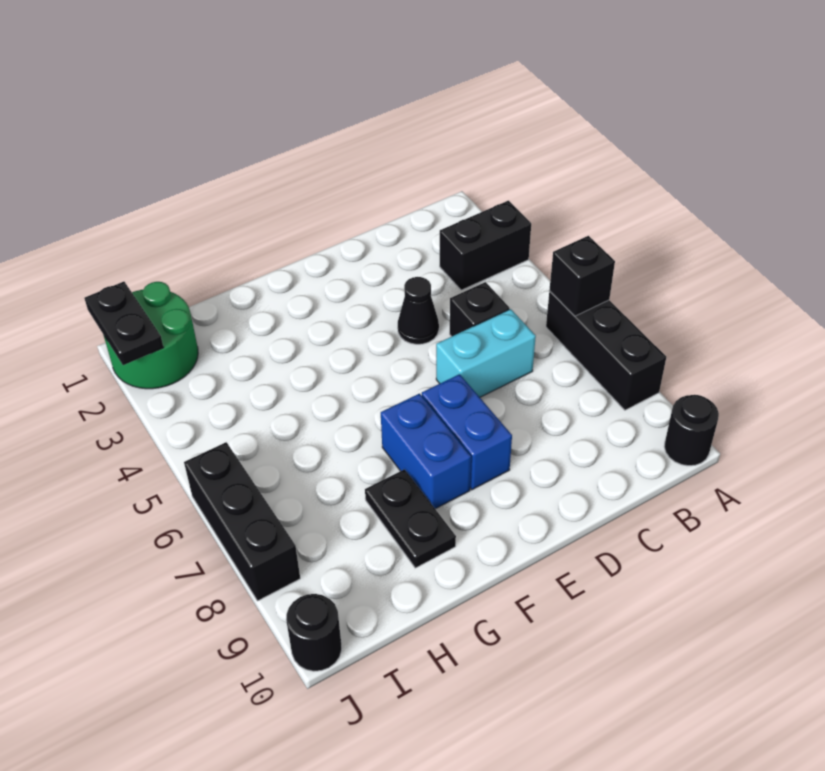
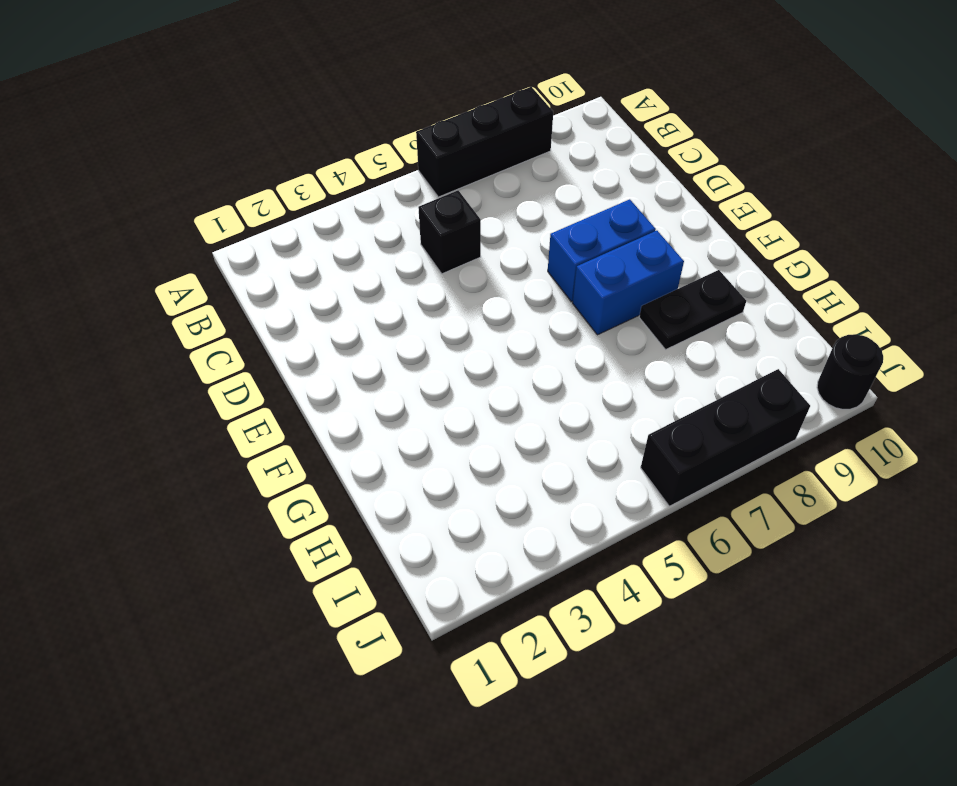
none -> black 1x2 brick [440,201,531,290]
none -> black 1x1 round brick [664,395,719,466]
none -> cyan 1x2 brick [436,309,536,397]

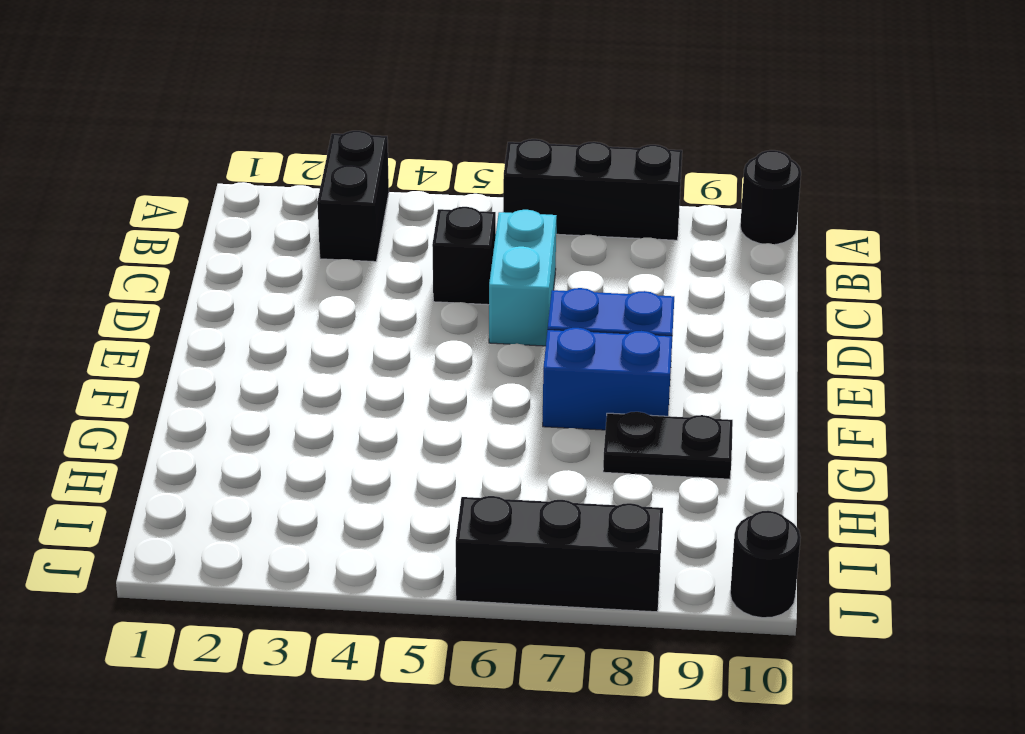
none -> black 1x1 cone [398,277,439,344]
none -> green 2x2 round brick [104,282,198,389]
none -> black 1x1 brick [549,236,615,316]

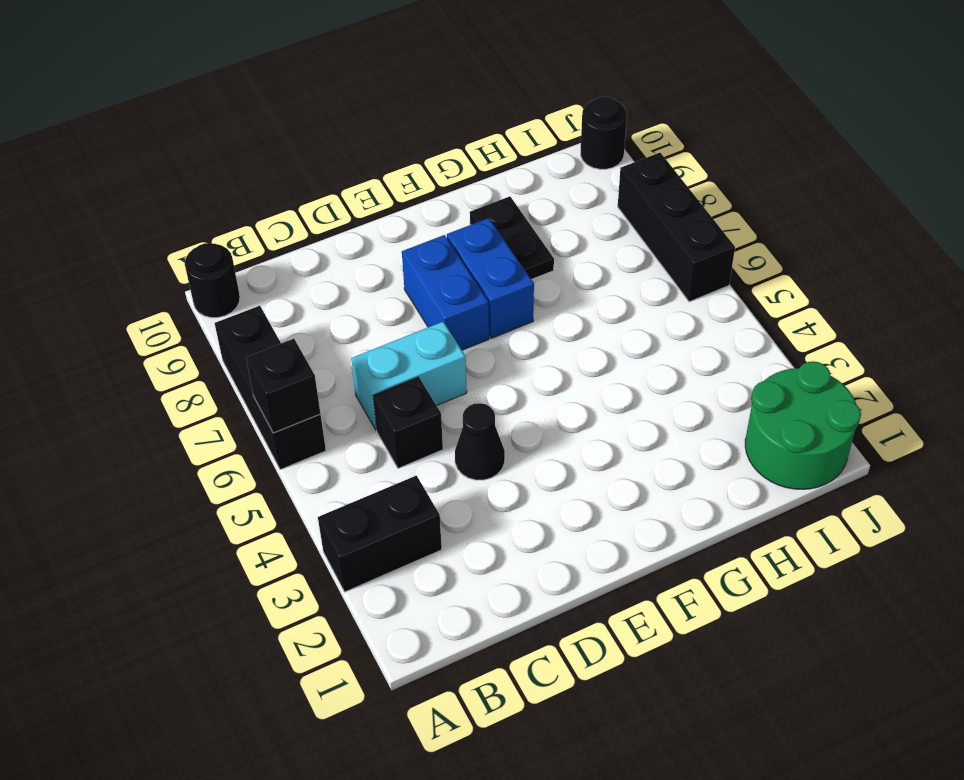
none -> black 1x2 plate [85,282,164,365]

